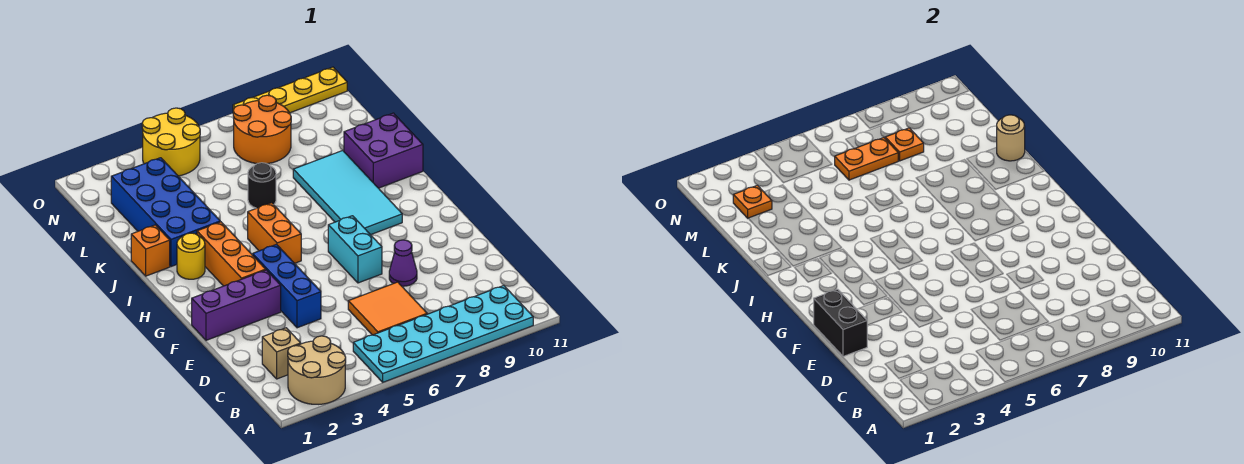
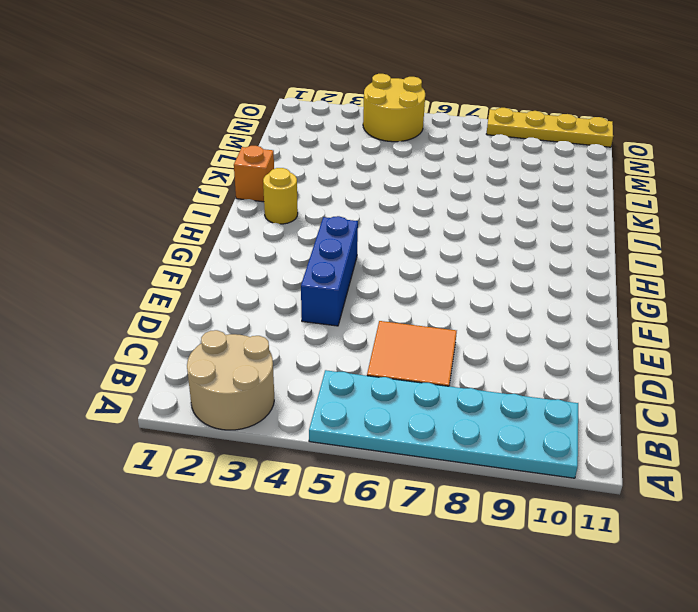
none -> tan 1x1 brick [262,328,301,379]
none -> purple 1x1 cone [389,240,417,286]
none -> purple 1x3 brick [192,270,281,340]

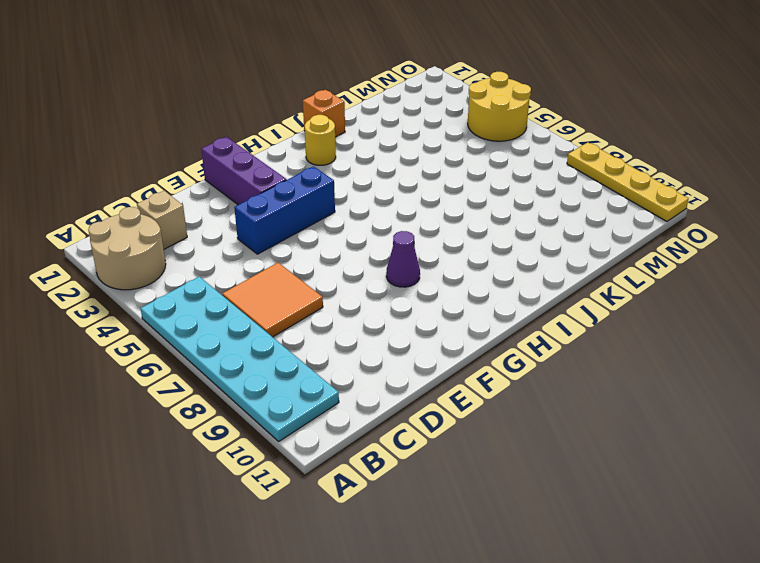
purple 1x1 cone [386,231,420,287] -> purple 1x1 cone moved to [389,240,417,286]
none -> cyan 1x2 brick [328,216,382,283]
none -> orange 1x3 brick [197,222,266,286]
none -> orange 1x2 brick [248,203,301,263]

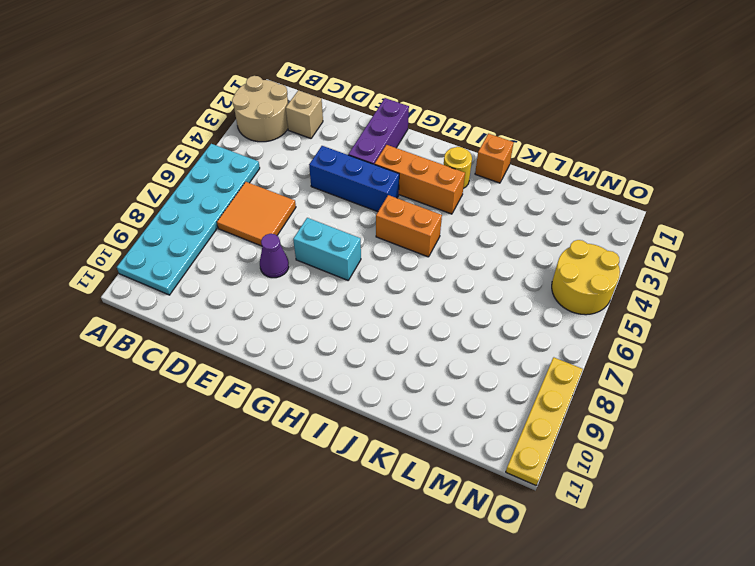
none -> cyan 2x4 tile [293,151,402,235]
none -> blue 2x4 brick [111,158,220,267]
none -> purple 2x2 brick [344,113,423,188]

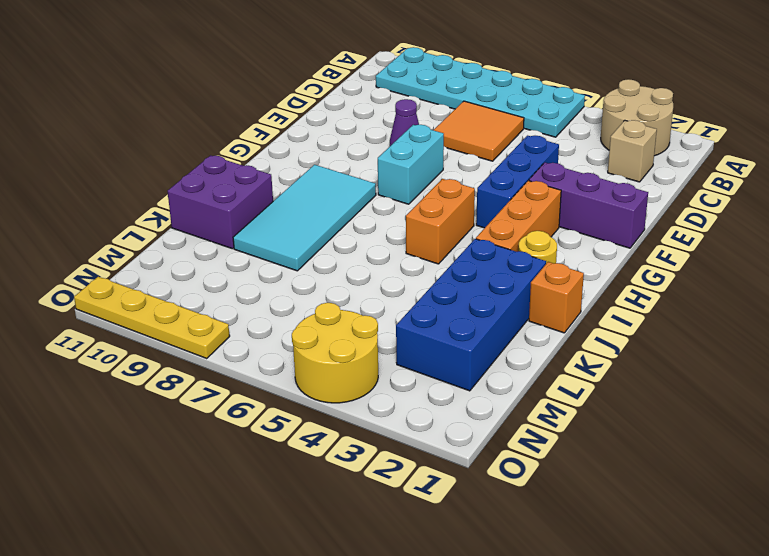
none -> black 1x1 round brick [248,163,276,208]
none -> orange 2x2 round brick [233,95,291,164]
none -> black 1x2 brick [814,289,867,356]

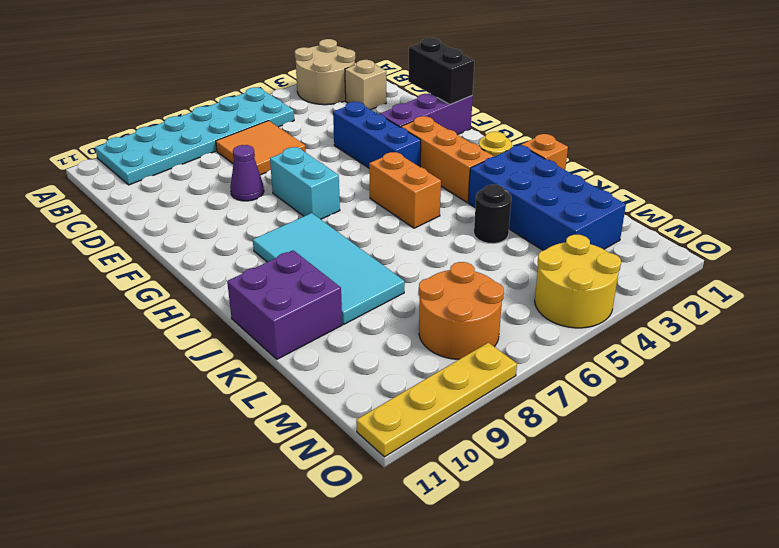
black 1x1 round brick [474,185,511,244] -> black 1x1 round brick moved to [248,163,276,208]
none -> tan 1x1 round brick [997,115,1025,161]
none -> orange 1x1 plate [733,185,772,218]
none -> orange 1x2 plate [835,138,898,180]

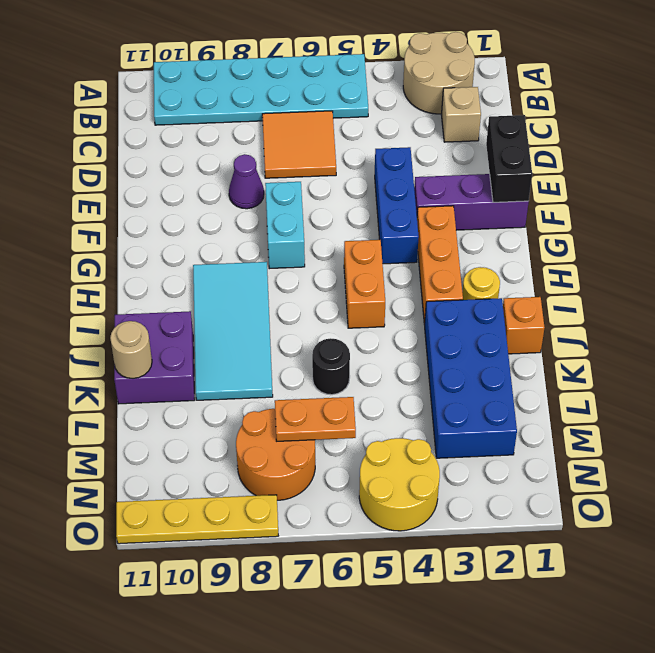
none -> orange 1x1 plate [733,185,772,218]
none -> orange 1x1 plate [885,128,924,161]

